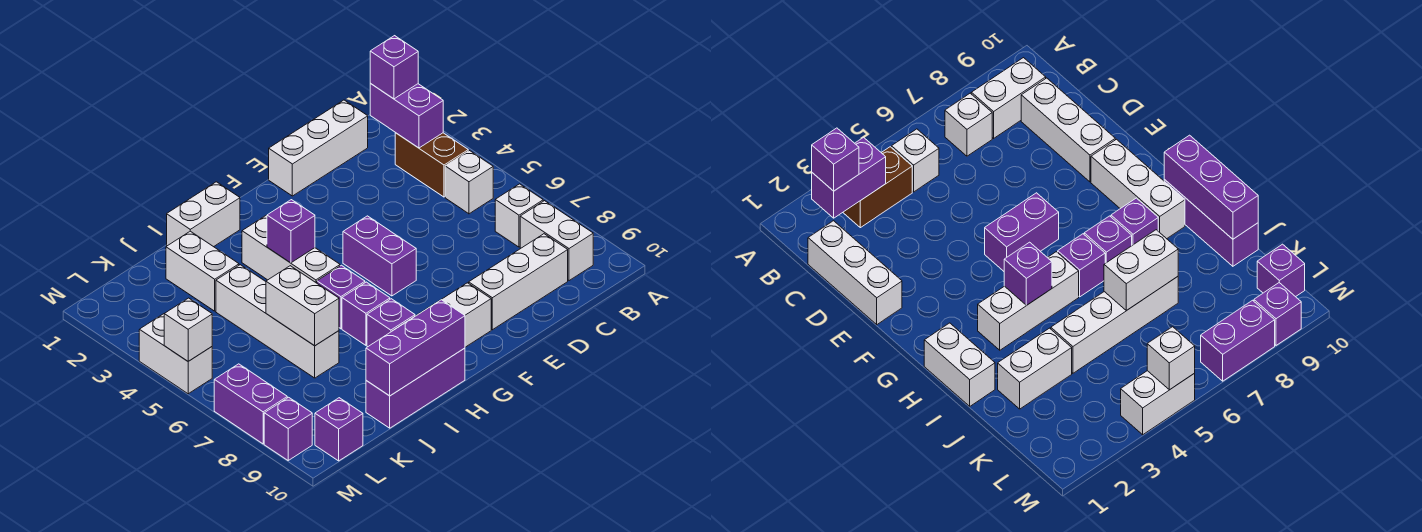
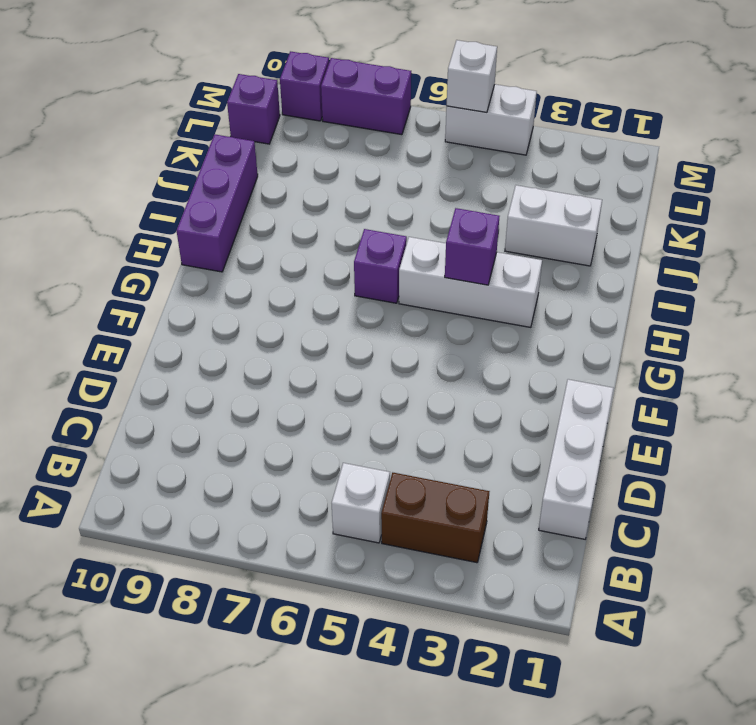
none -> white 1x1 brick [495,184,543,247]
none -> white 1x2 brick [520,201,593,281]
none -> white 1x3 brick [469,234,568,330]

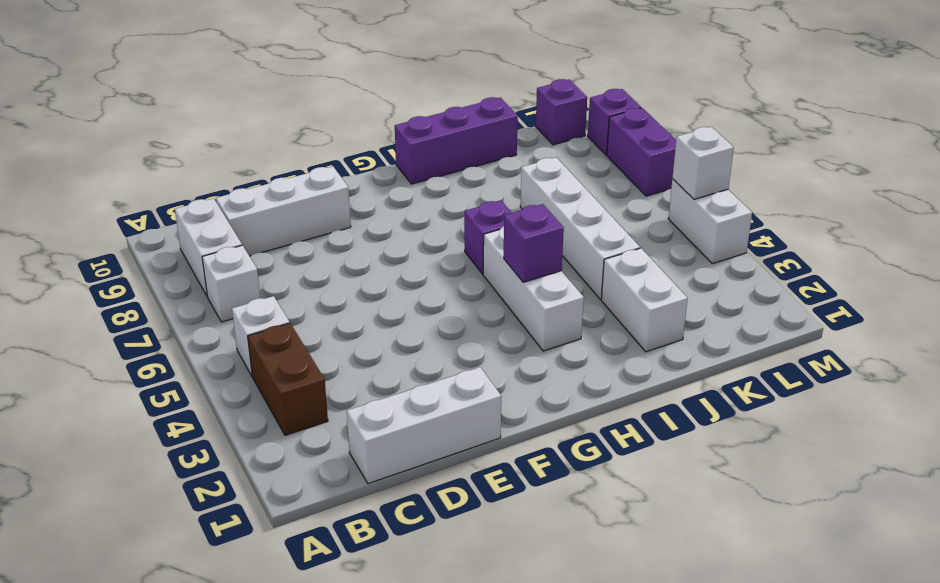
none -> purple 1x2 brick [343,216,416,296]
none -> white 1x3 brick [405,283,491,347]
none -> white 1x2 brick [167,182,240,247]

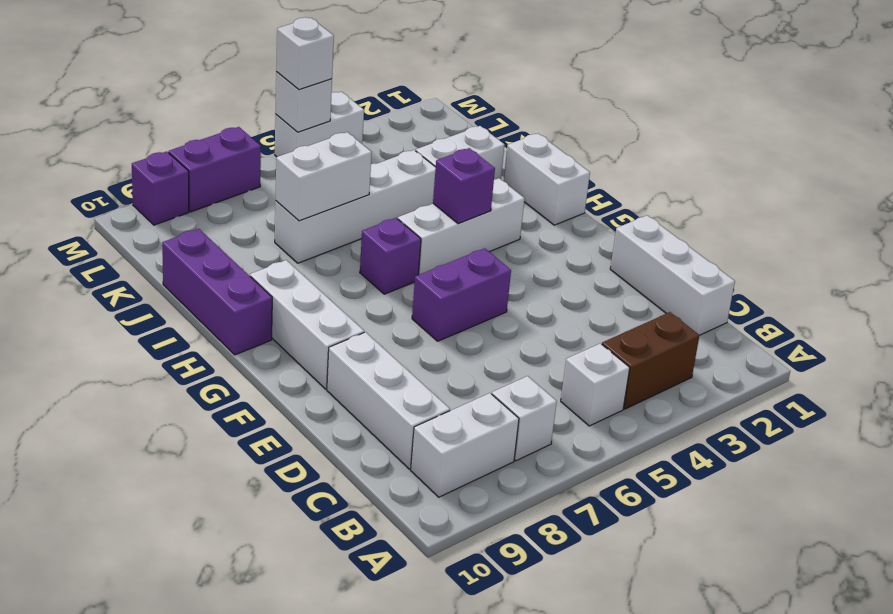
white 1x1 brick [276,17,334,90] -> none
none -> purple 1x1 brick [342,282,390,345]
none -> purple 1x1 brick [367,299,415,347]
none -> purple 1x1 brick [315,398,363,461]

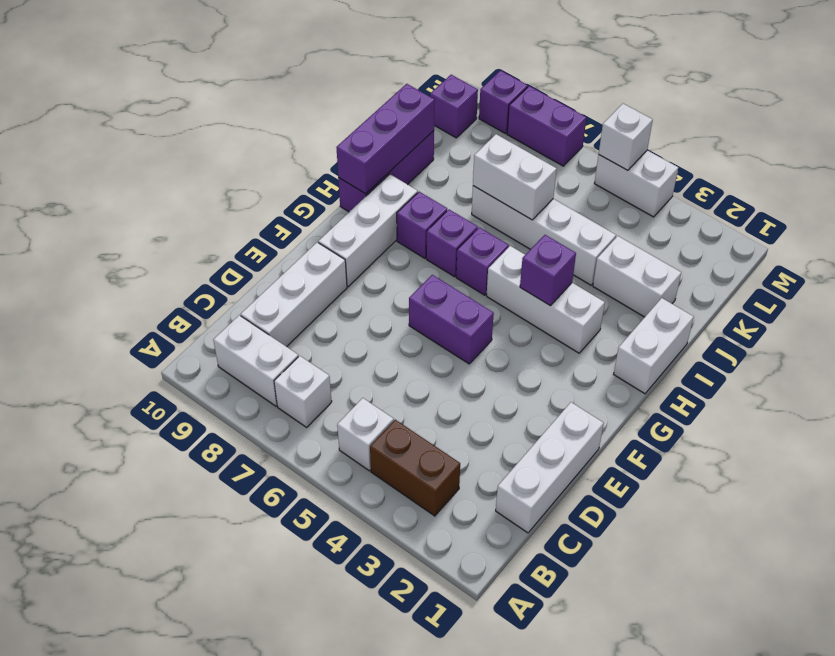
none -> purple 1x2 brick [370,84,443,148]
none -> purple 1x1 brick [370,36,418,99]

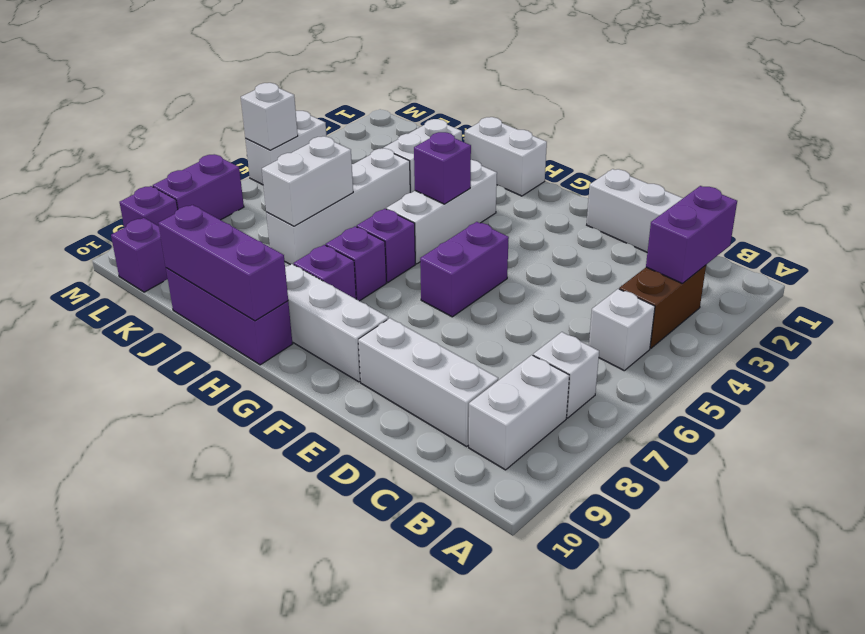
none -> purple 1x1 brick [370,36,418,99]

